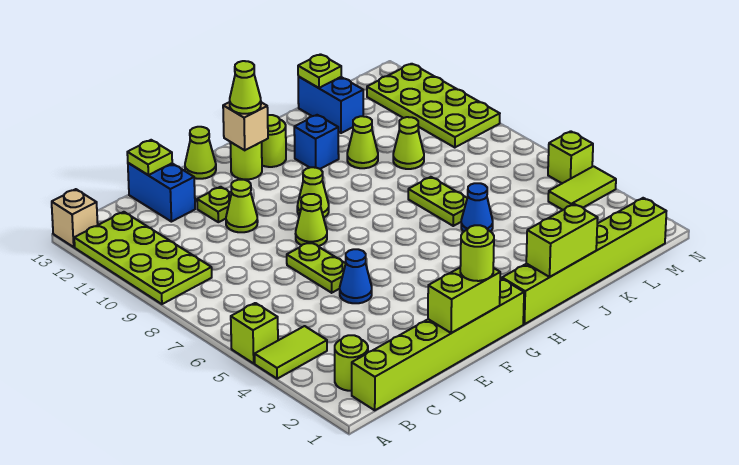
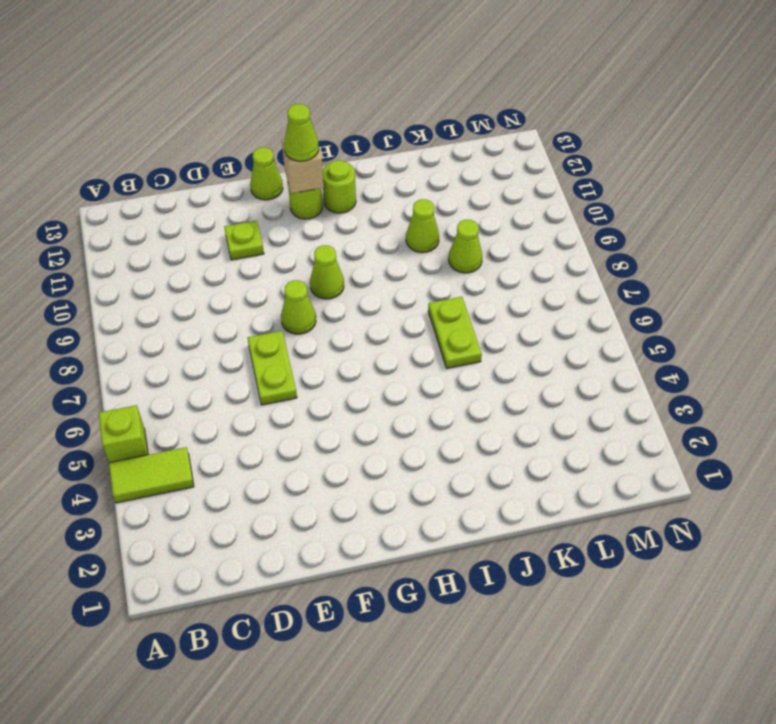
none -> lime 2x4 plate [74,212,212,304]
none -> tan 1x1 brick [52,189,98,247]
none -> lime 1x6 brick [352,278,524,410]
none -> lime 1x1 round brick [335,335,368,391]

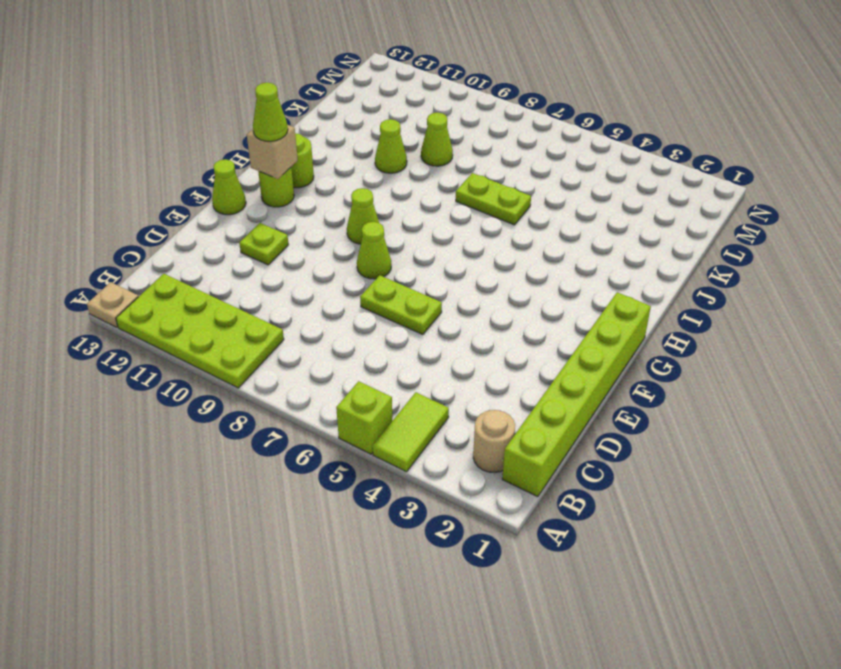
tan 1x1 plate [87,282,138,327] -> tan 1x1 brick [52,189,98,247]
tan 1x1 round brick [473,410,515,473] -> lime 1x1 round brick [335,335,368,391]
none -> blue 1x2 brick [128,163,195,222]
none -> blue 1x1 cone [340,249,372,303]
none -> lime 1x1 cone [226,180,258,232]
none -> lime 1x6 brick [502,198,666,324]

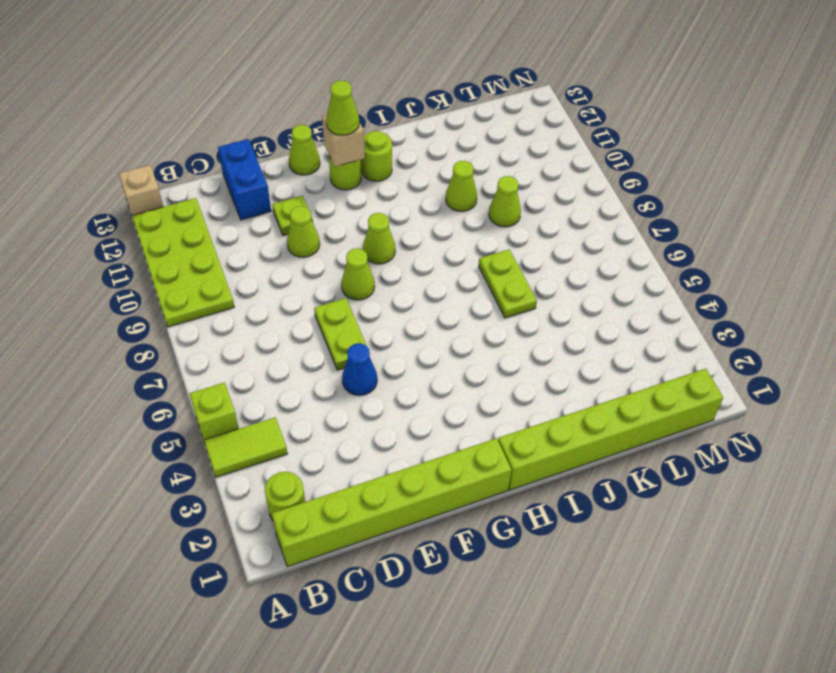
none -> blue 1x1 brick [294,115,339,169]
none -> blue 1x1 cone [461,183,493,232]
none -> blue 1x2 brick [298,77,363,133]
none -> lime 1x2 tile [548,166,616,210]

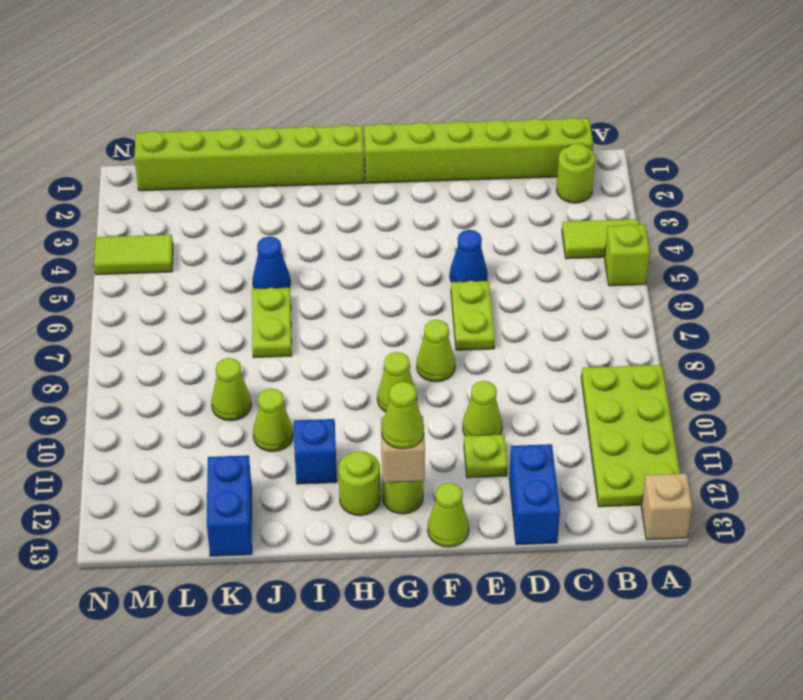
none -> lime 2x4 plate [367,64,500,148]
none -> lime 1x1 brick [548,131,593,183]
none -> lime 1x1 plate [127,140,172,175]
none -> lime 1x2 brick [428,268,500,333]

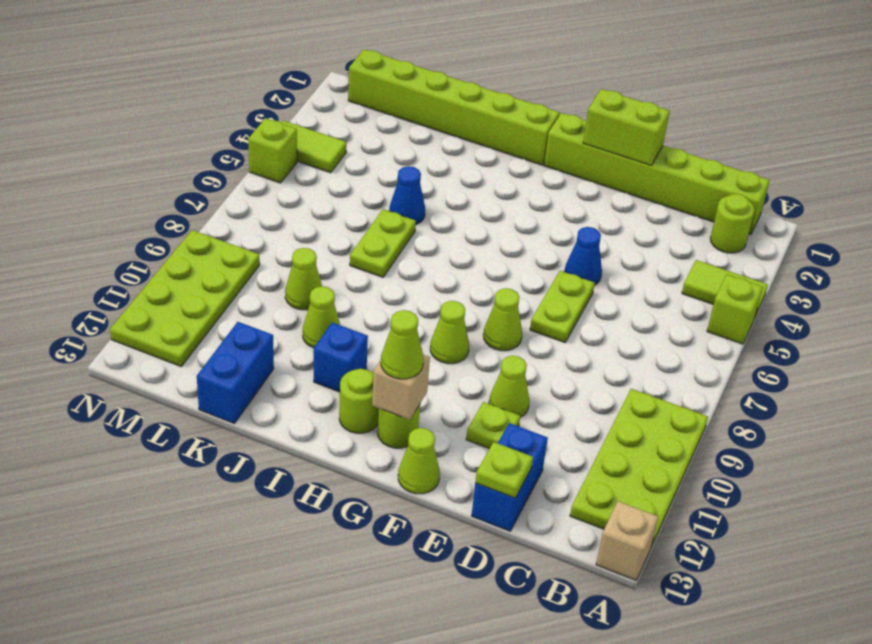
none -> lime 1x2 brick [526,204,598,277]
none -> lime 1x1 plate [298,54,341,88]
none -> lime 1x1 round brick [460,225,494,281]

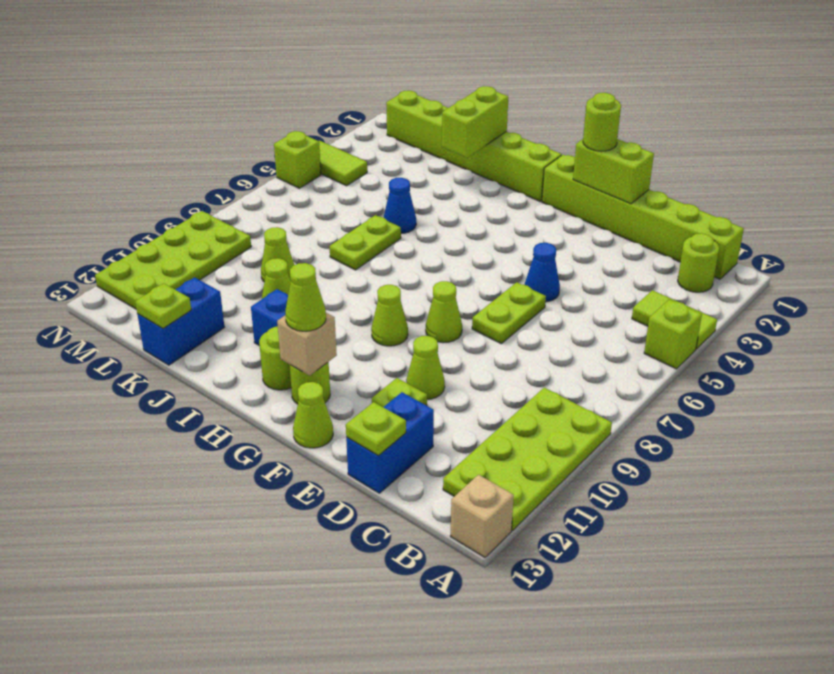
lime 1x2 brick [442,86,508,158] -> lime 1x2 brick turned to [526,204,598,277]

